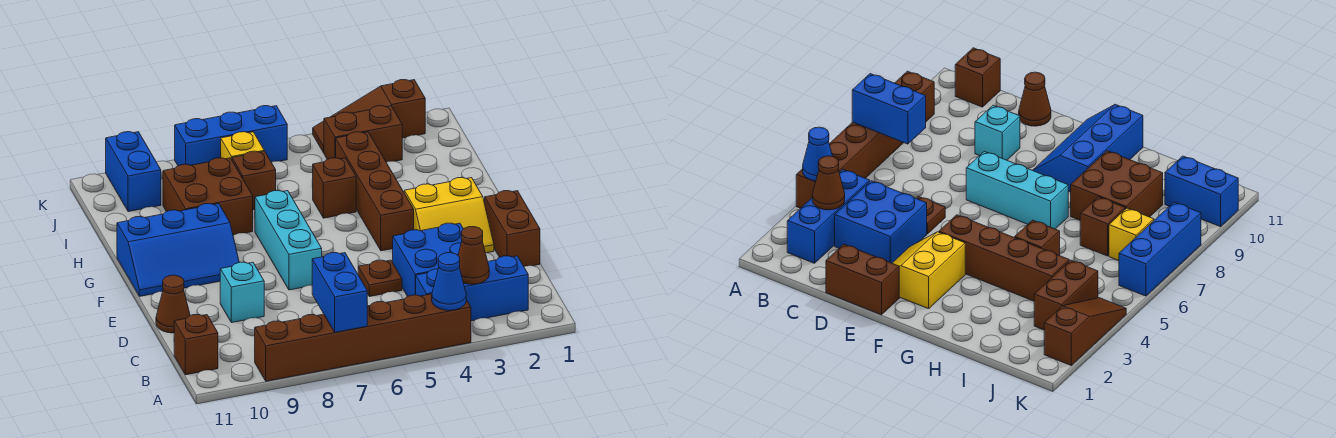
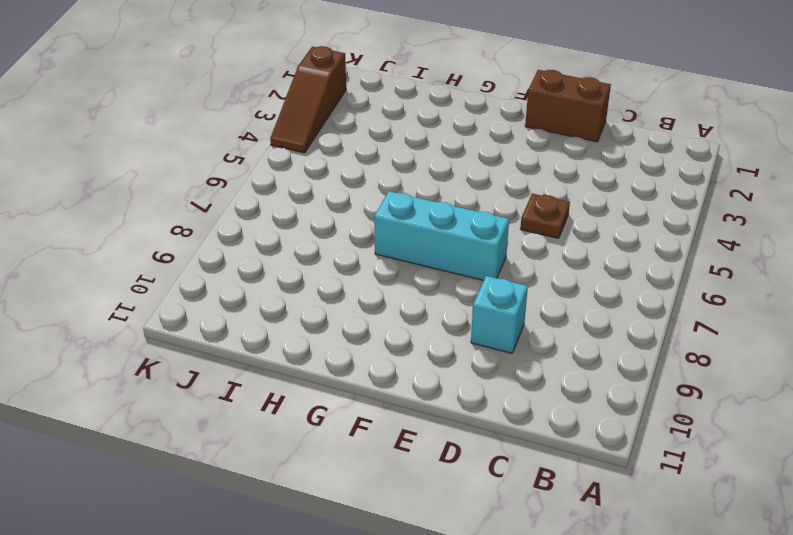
none -> brown 1x6 brick [255,294,471,381]
none -> blue 1x3 brick [416,256,528,321]
none -> brown 1x1 brick [174,315,218,375]

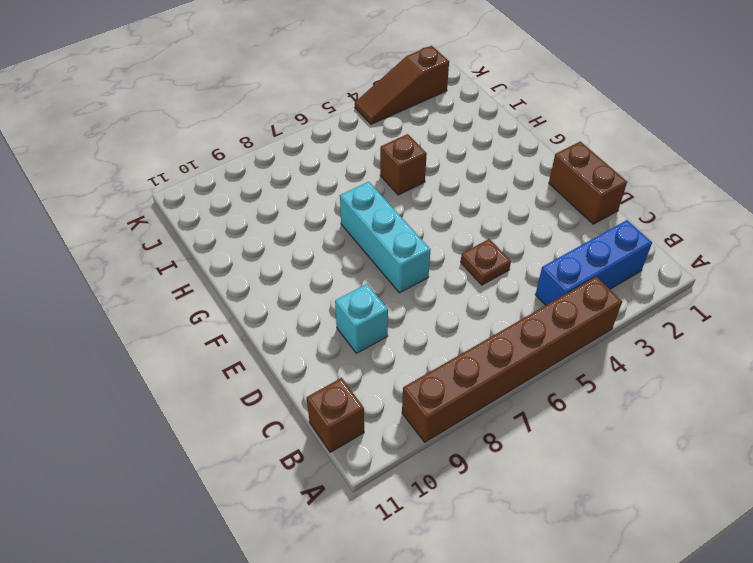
none -> blue 2x2 brick [393,223,463,296]
none -> brown 1x1 cone [156,275,190,333]
none -> yellow 2x2 slope [404,178,494,253]

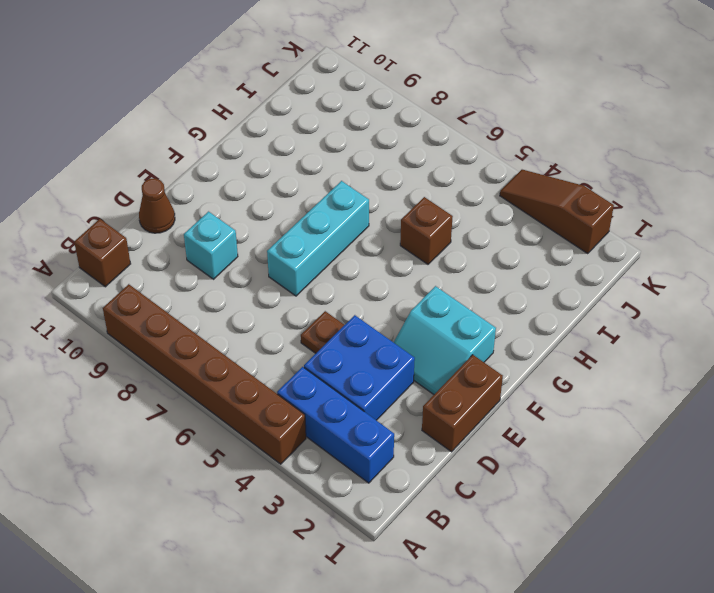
cyan 2x2 slope [394,286,496,394] -> yellow 2x2 slope [404,178,494,253]
none -> brown 1x4 brick [336,132,414,251]
none -> blue 2x3 slope [117,204,239,296]
none -> brown 2x2 brick [163,158,253,235]

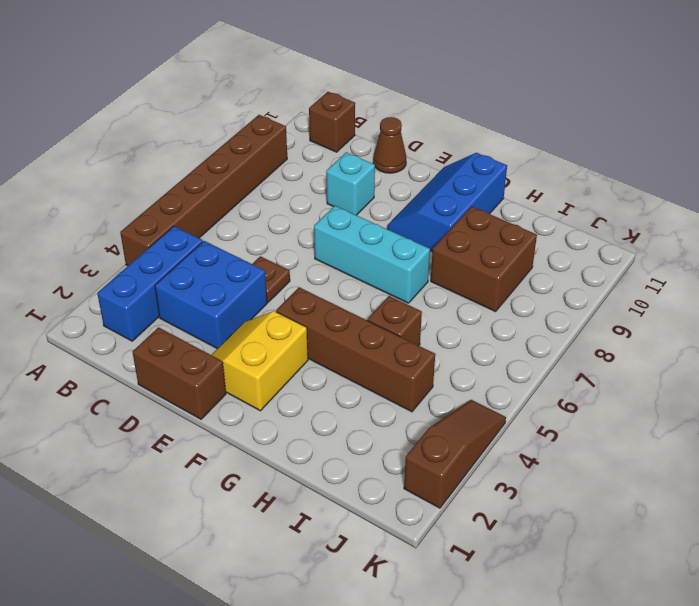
none -> brown 1x1 brick [232,151,276,210]
none -> brown 1x2 brick [324,106,402,162]
none -> yellow 1x1 brick [221,132,264,159]

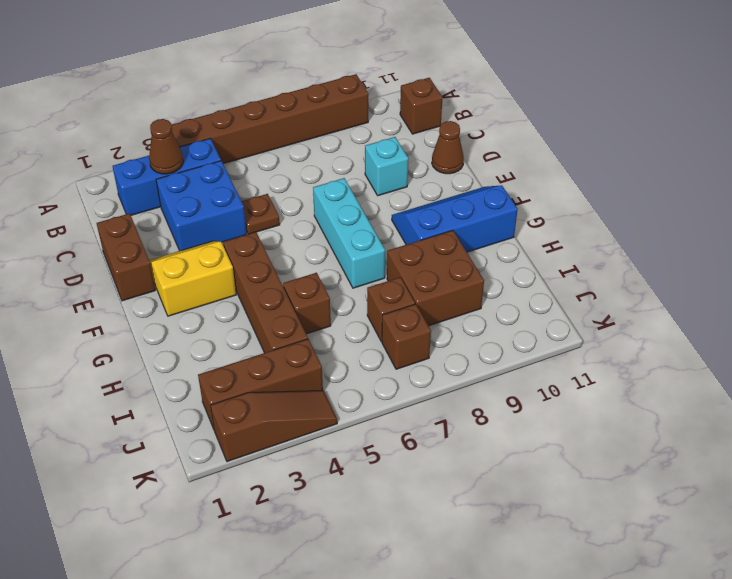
brown 1x3 brick [198,339,323,429] -> brown 1x2 brick [324,106,402,162]
brown 1x1 brick [382,304,431,369] -> yellow 1x1 brick [221,132,264,159]
none -> blue 1x2 brick [106,132,161,212]
none -> blue 1x3 brick [175,106,287,166]
none -> blue 1x1 cone [432,253,466,310]

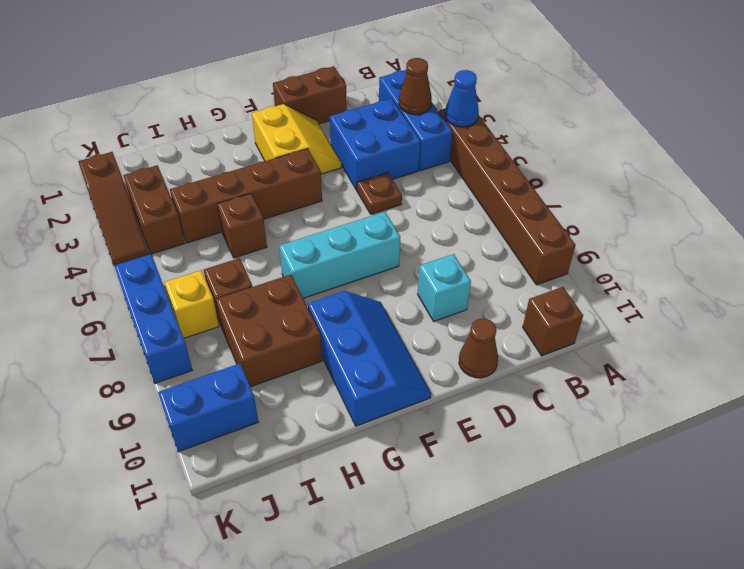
none -> blue 1x2 brick [312,253,367,332]

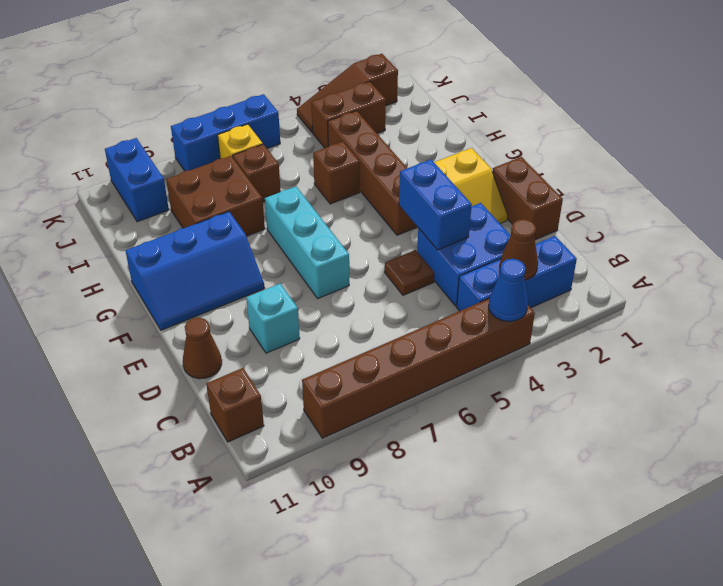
blue 1x2 brick [399,160,472,250] -> blue 1x2 brick moved to [312,253,367,332]

